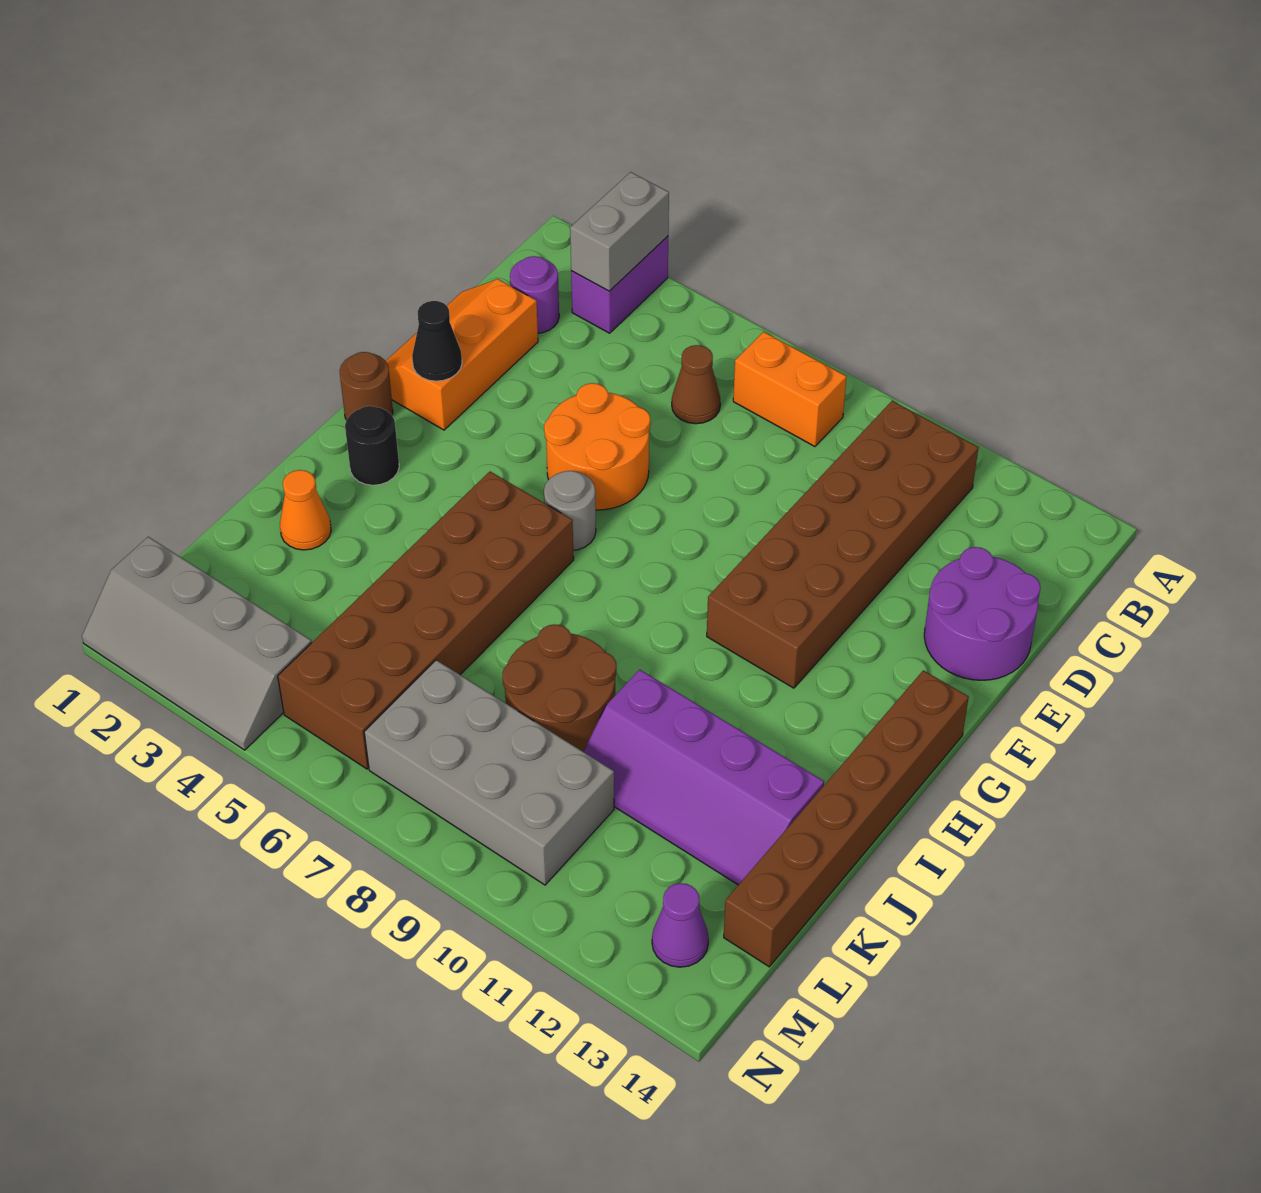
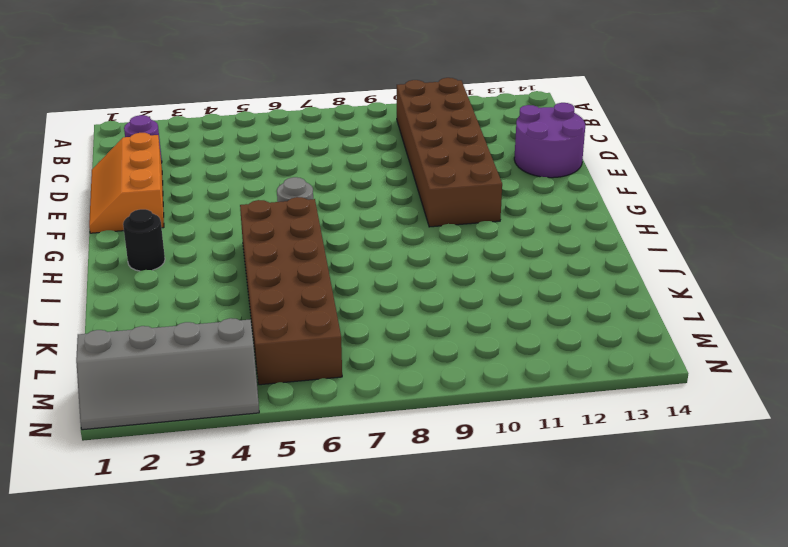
none -> purple 1x2 brick [571,236,668,333]
none -> orange 1x2 brick [733,332,847,447]
none -> brown 1x1 cone [672,345,720,424]

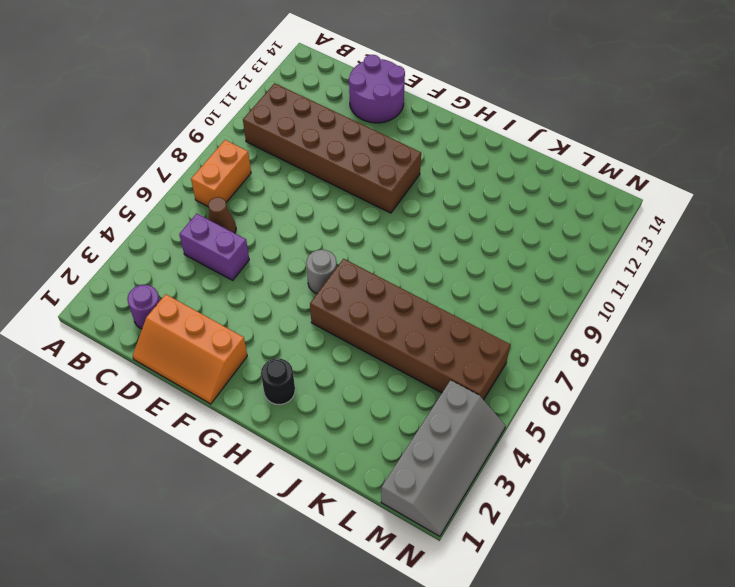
purple 1x2 brick [179,214,249,280] -> purple 1x2 brick moved to [571,236,668,333]
none -> orange 2x2 round brick [544,383,650,510]
none -> brown 1x1 round brick [339,352,393,420]
none -> brown 1x6 brick [724,670,969,967]

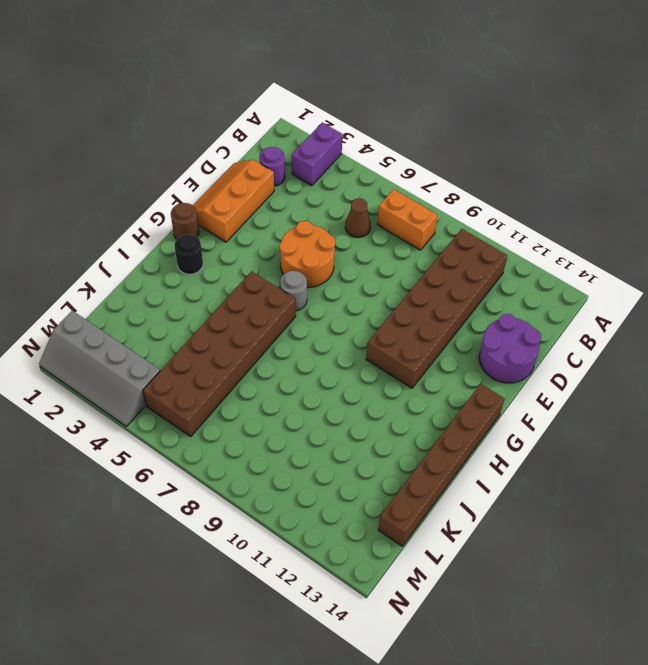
none -> orange 1x1 cone [280,470,331,550]
none -> brown 2x2 round brick [503,624,616,751]
none -> purple 2x4 slope [583,670,824,885]

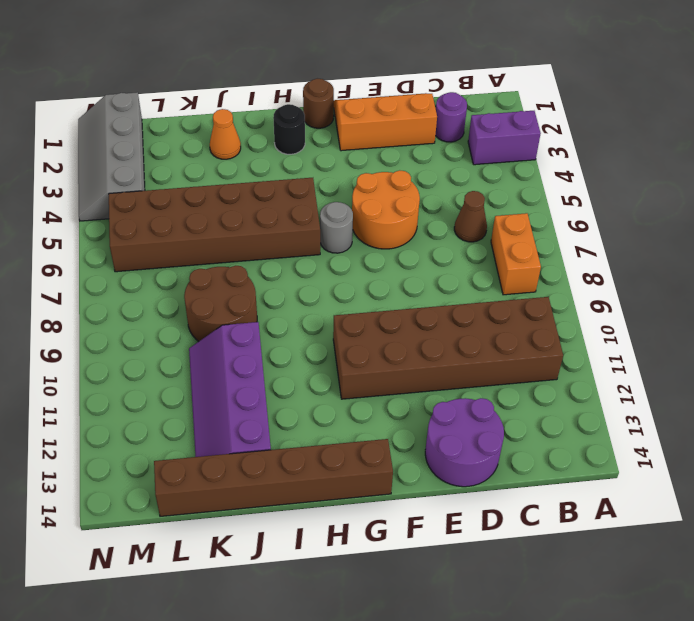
none -> grey 2x4 brick [364,660,614,885]
none -> purple 1x1 cone [652,883,709,967]
none -> grey 1x2 brick [570,172,669,291]

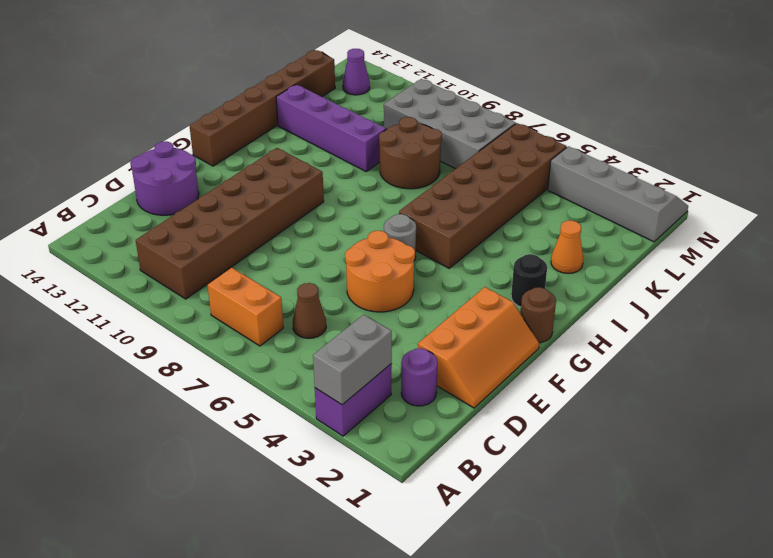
none -> black 1x1 cone [412,301,462,381]

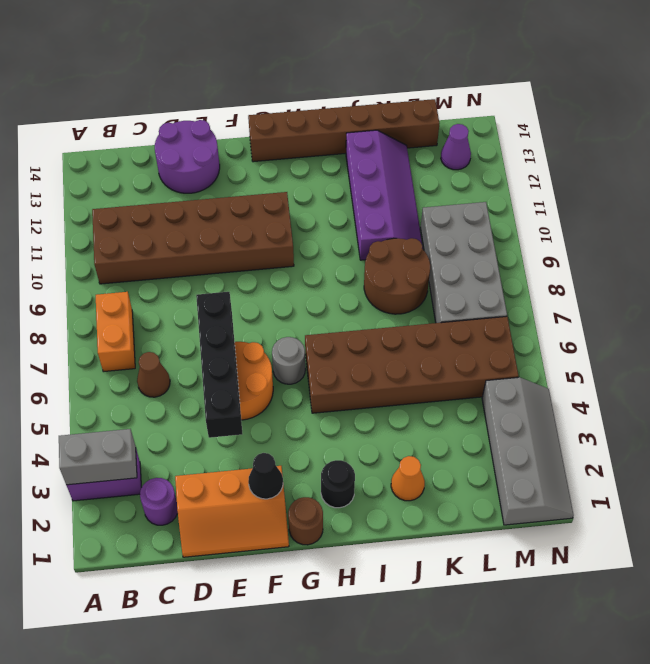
black 1x4 brick [196,292,242,438] -> none

